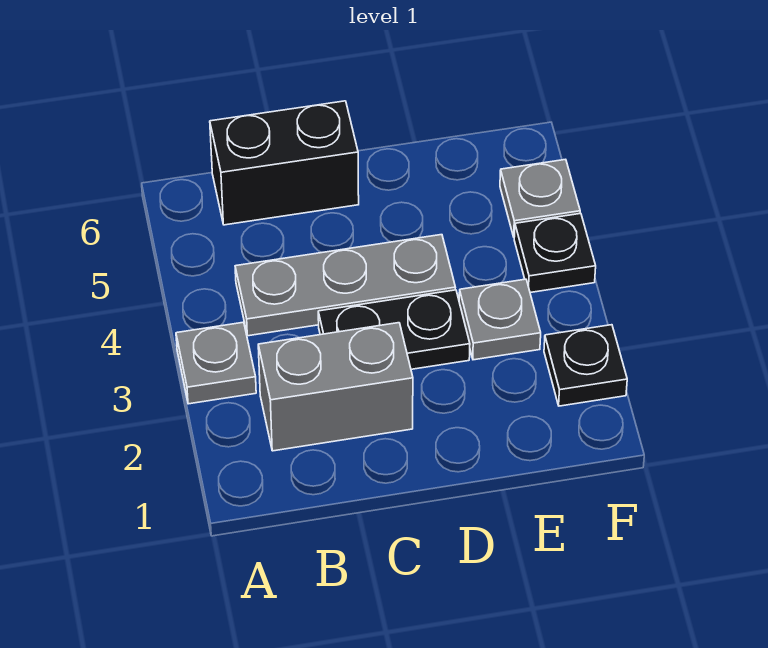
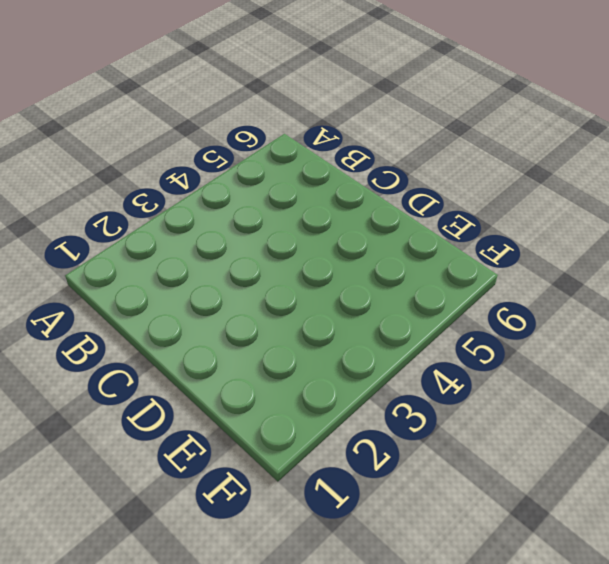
none -> grey 1x1 plate [176,322,256,404]
none -> grey 1x2 brick [258,323,413,451]

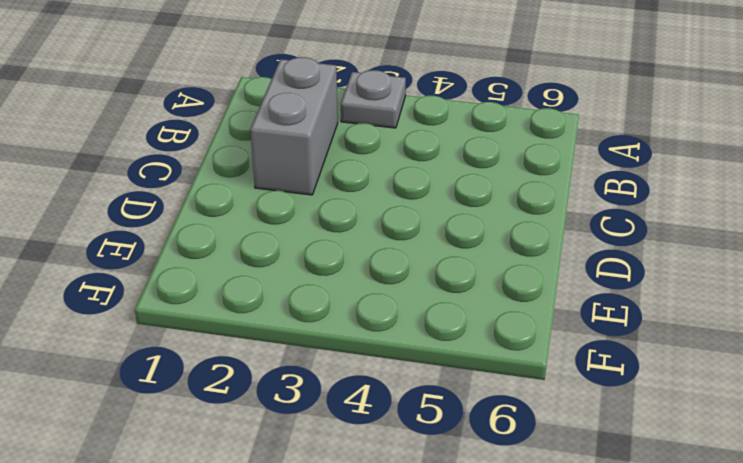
none -> grey 1x3 plate [235,235,455,336]
none -> black 1x2 brick [210,101,359,225]

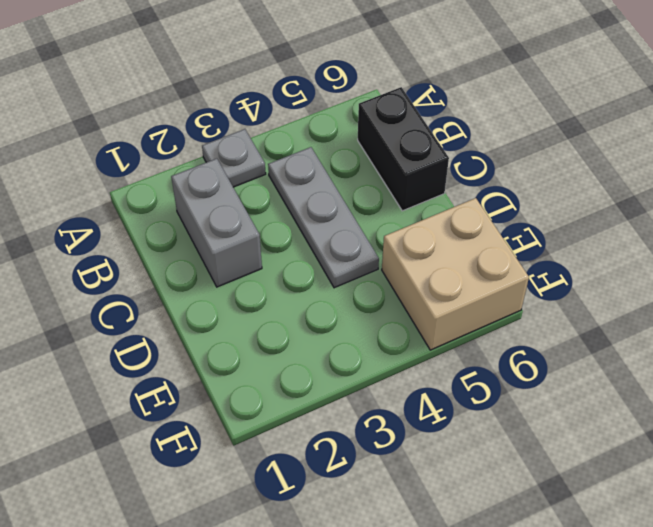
tan 2x2 brick [382,198,529,350] -> grey 1x1 plate [500,159,580,237]
none -> black 1x2 plate [318,290,470,369]
none -> grey 1x1 plate [459,279,541,360]

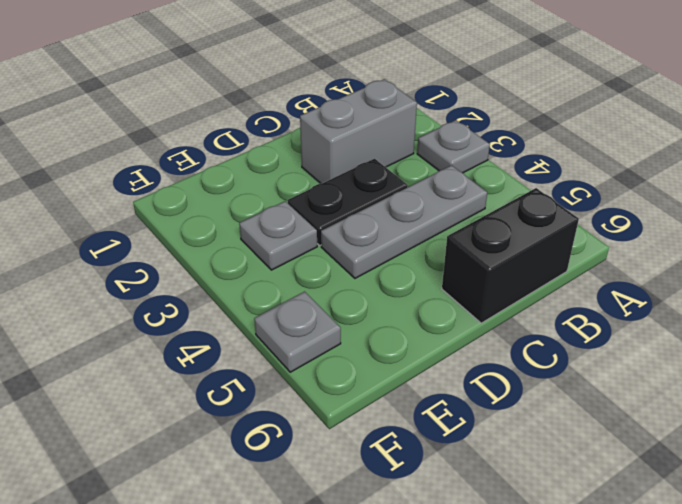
none -> black 1x1 plate [544,325,627,406]
none -> black 1x1 plate [514,214,596,293]

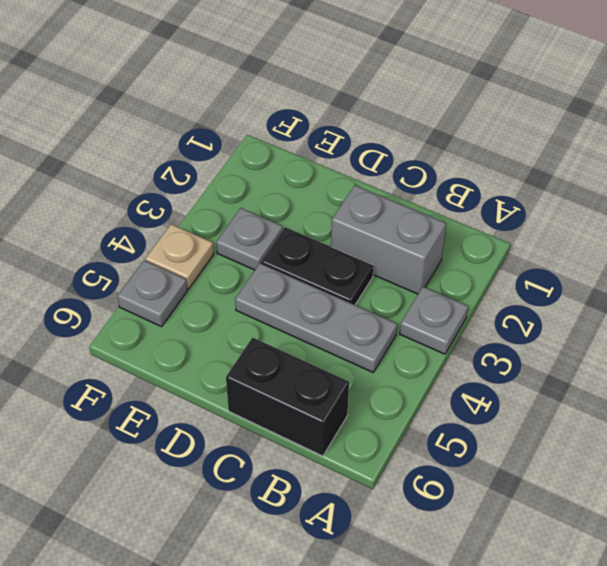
tan 1x1 plate [145,224,214,289] -> black 1x1 plate [514,214,596,293]
none -> black 1x1 plate [544,325,627,406]

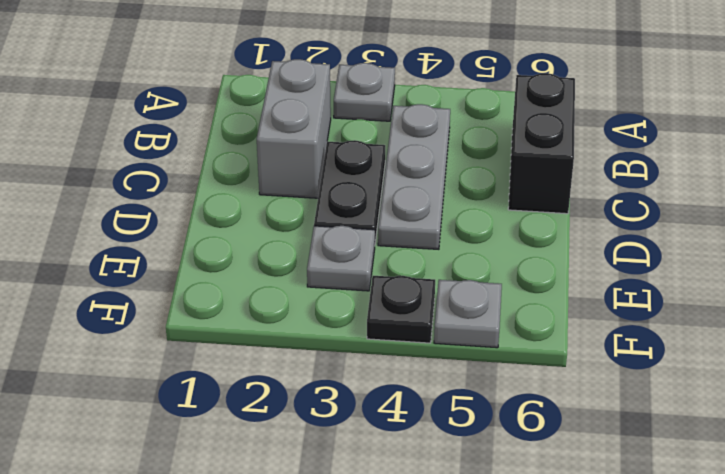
none -> black 1x1 plate [544,325,627,406]

